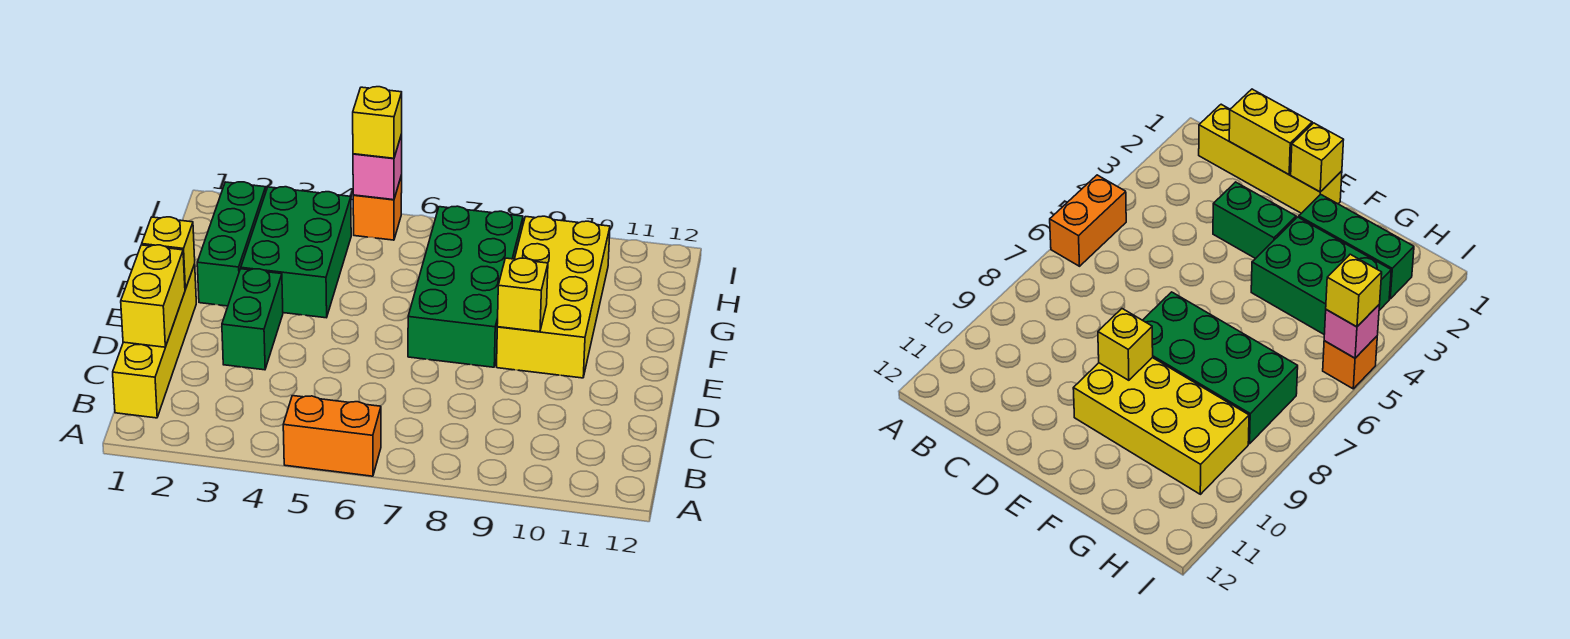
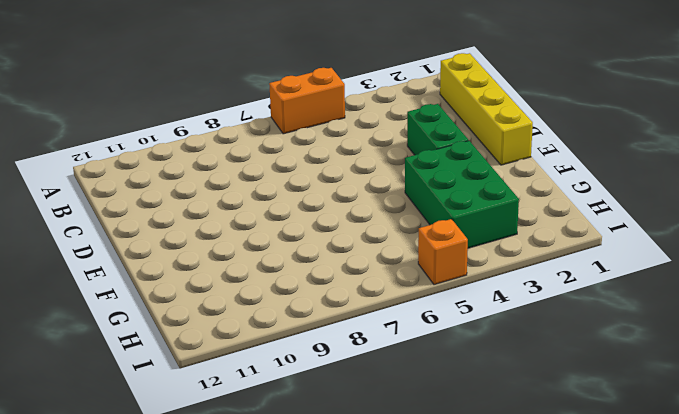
none -> green 2x4 brick [408,206,523,367]
none -> yellow 2x4 brick [497,216,610,378]
none -> green 1x3 brick [197,182,266,306]

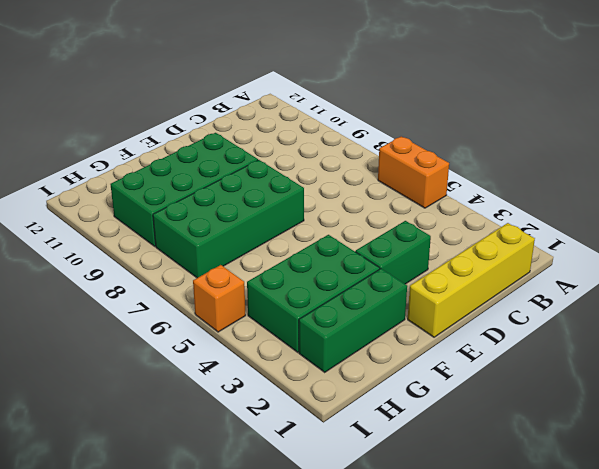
green 2x4 brick [110,133,258,247] -> yellow 2x4 brick [497,216,610,378]
none -> yellow 1x2 brick [121,245,185,347]
none -> yellow 1x1 brick [142,217,195,289]
none -> yellow 1x1 brick [497,258,548,332]

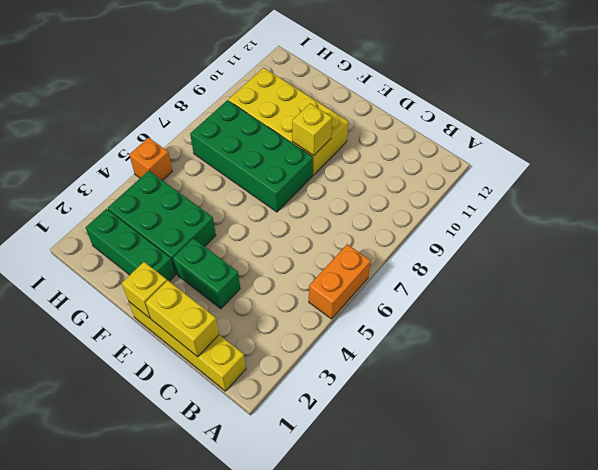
none -> pink 1x1 brick [353,134,402,200]
none -> yellow 1x1 brick [353,87,402,158]

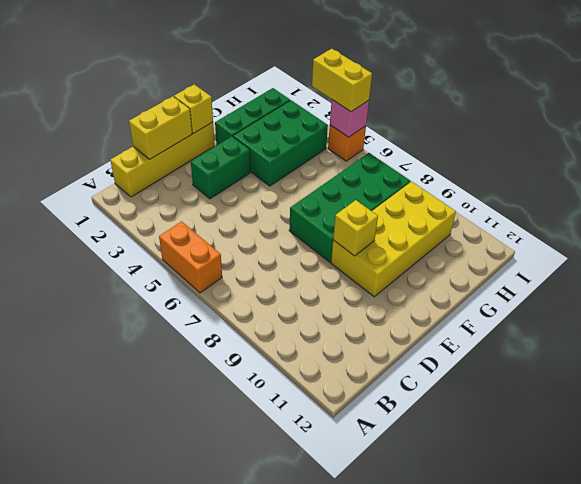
yellow 1x2 brick [312,49,372,112] -> yellow 1x1 brick [353,87,402,158]

